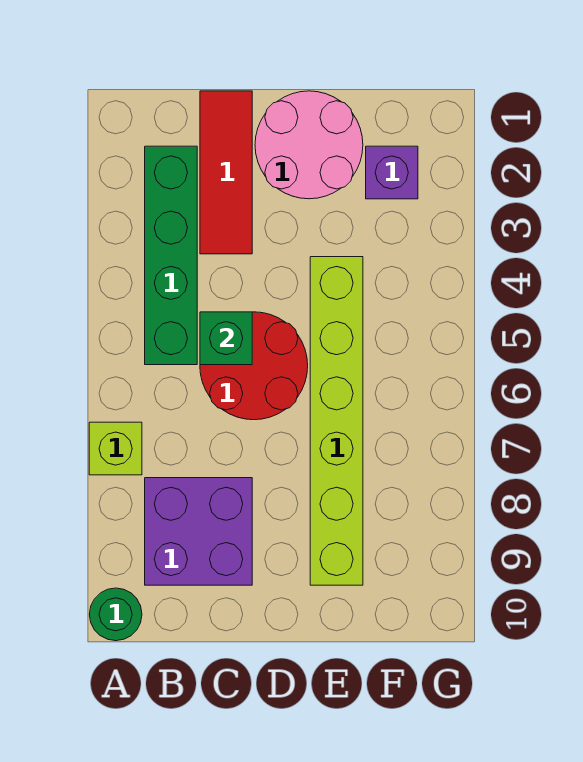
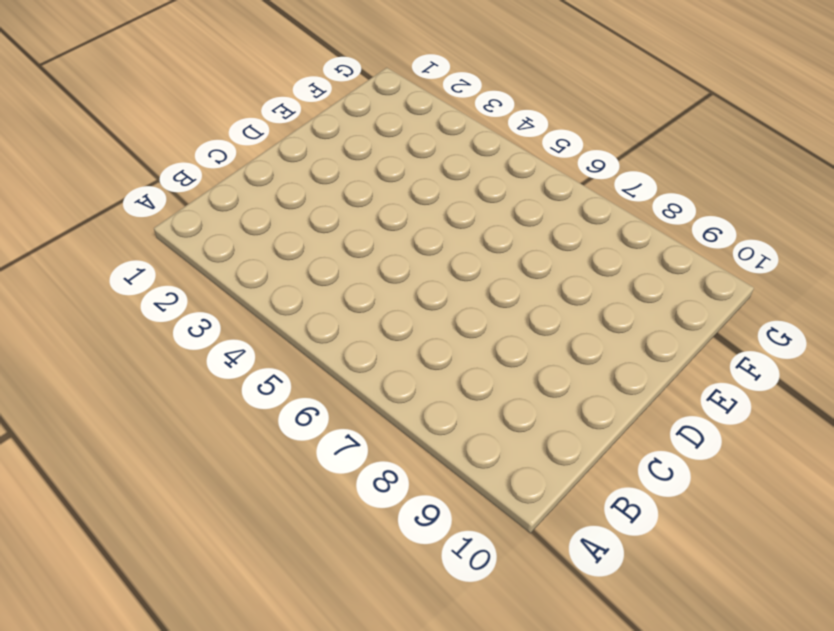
none -> lime 1x1 brick [89,422,142,475]
none -> green 1x1 round brick [89,588,142,641]

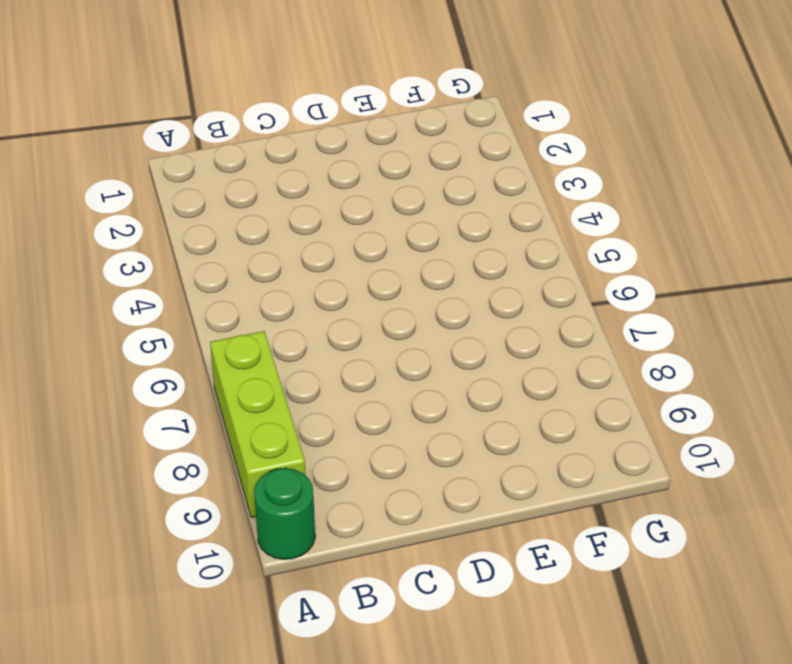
lime 1x3 brick [210,331,306,518] -> lime 1x1 brick [89,422,142,475]
none -> green 1x4 brick [145,146,197,365]
none -> purple 2x2 brick [145,478,252,585]

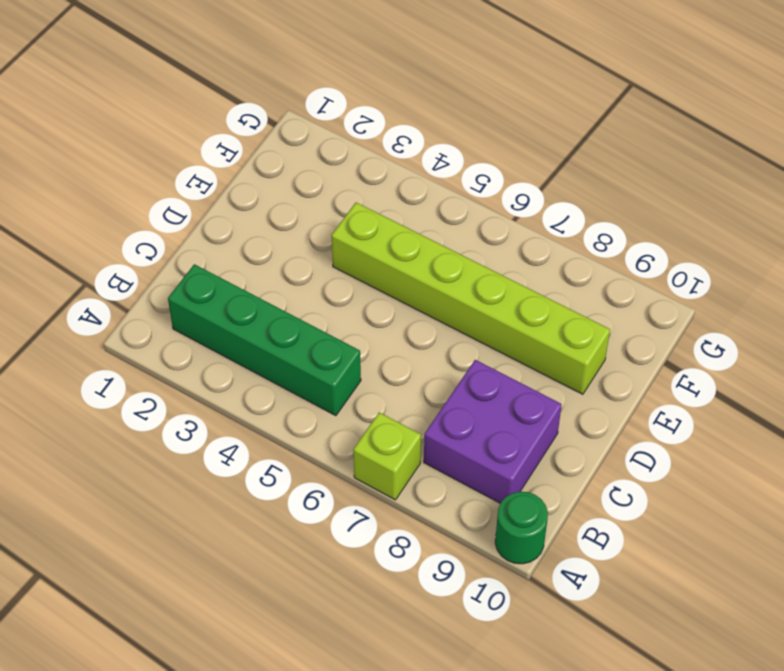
none -> red 1x3 tile [200,91,252,254]
none -> red 2x2 round brick [200,312,308,420]

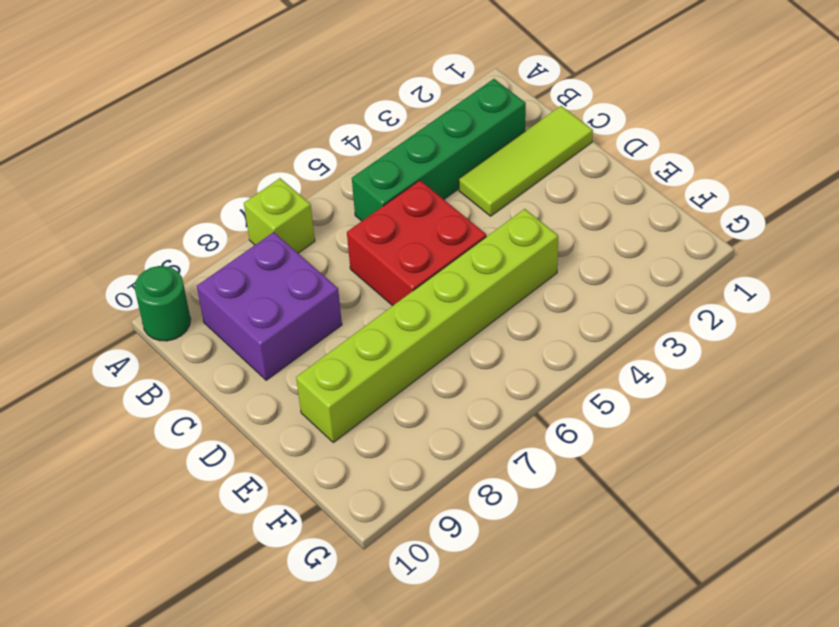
lime 1x3 tile [459,106,593,216] -> red 1x3 tile [200,91,252,254]
red 2x2 brick [347,180,486,306] -> red 2x2 round brick [200,312,308,420]
none -> pink 2x2 round brick [255,91,363,199]
none -> purple 1x1 brick [366,146,418,199]

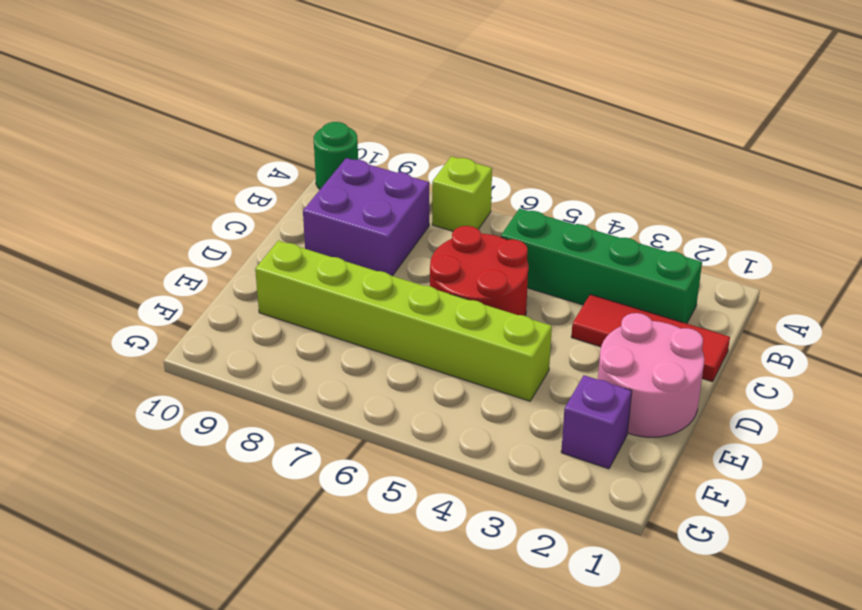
none -> green 1x1 brick [200,312,252,365]

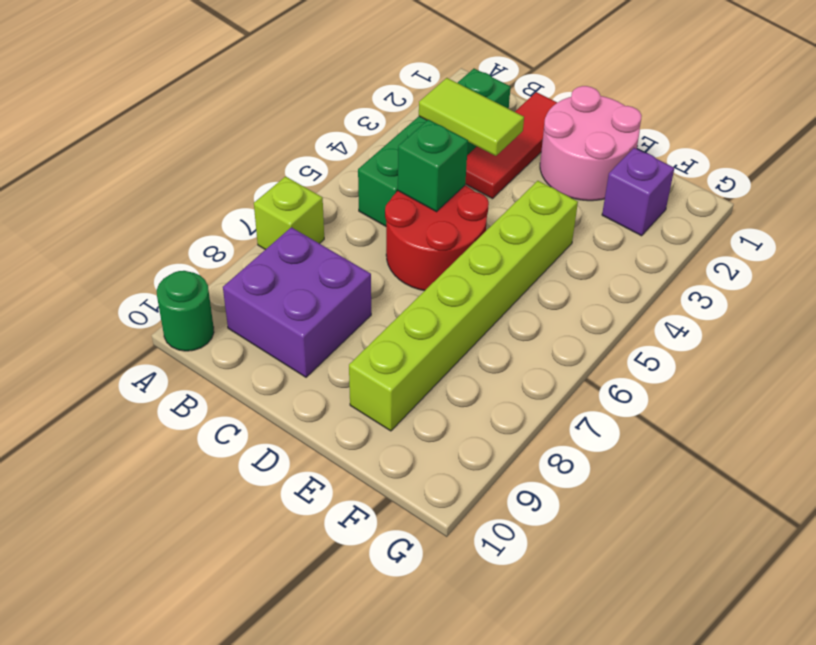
lime 1x2 tile [419,78,524,156] -> none

